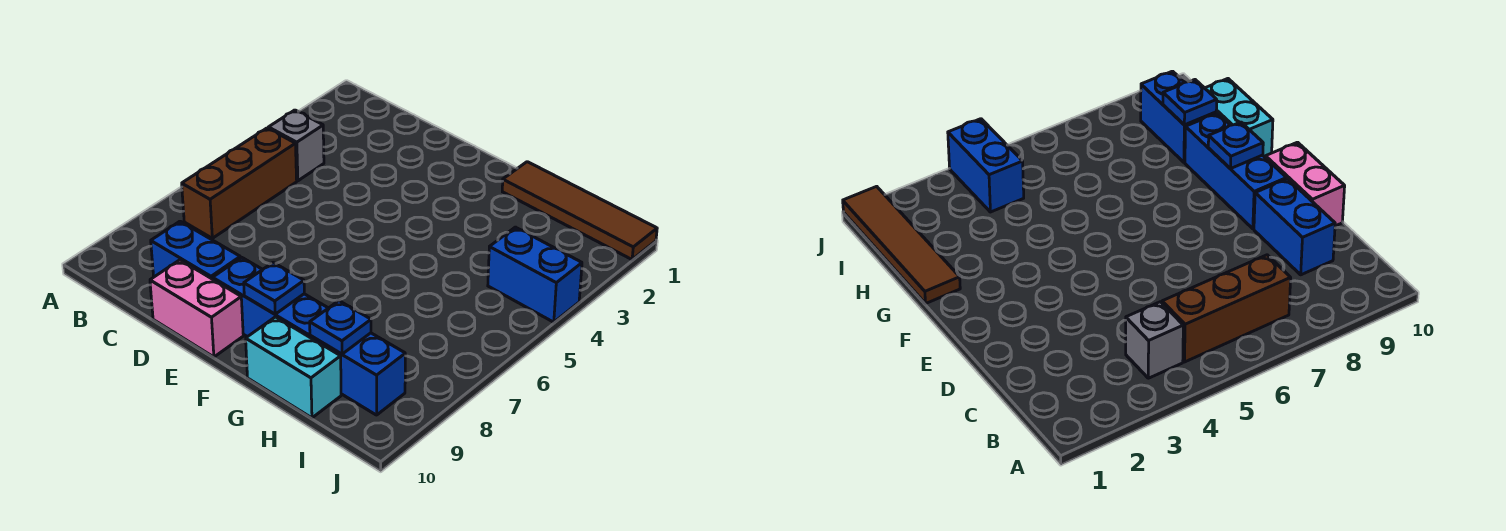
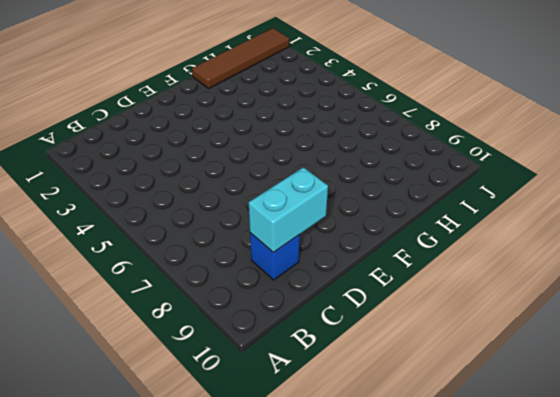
blue 1x1 brick [250,233,300,280] -> blue 1x2 brick [151,221,240,279]
cyan 1x2 brick [249,167,328,252] -> cyan 1x2 brick moved to [246,317,341,418]
none -> grey 1x1 brick [268,110,324,181]
none -> brown 1x3 brick [182,128,297,238]

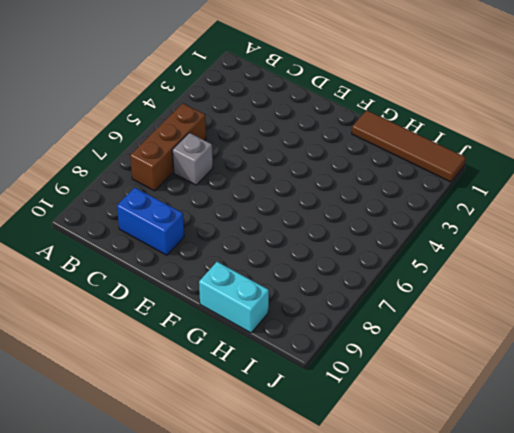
grey 1x1 brick [172,133,213,185] -> grey 1x1 brick moved to [268,110,324,181]
none -> pink 1x2 brick [150,260,243,357]
none -> blue 1x3 brick [213,257,328,337]

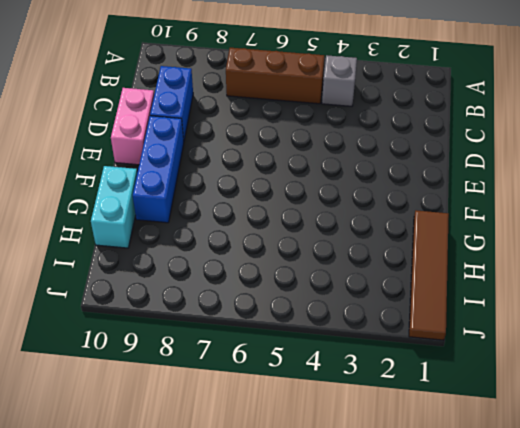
none -> blue 1x2 brick [310,333,405,415]
none -> blue 1x2 brick [488,227,582,322]

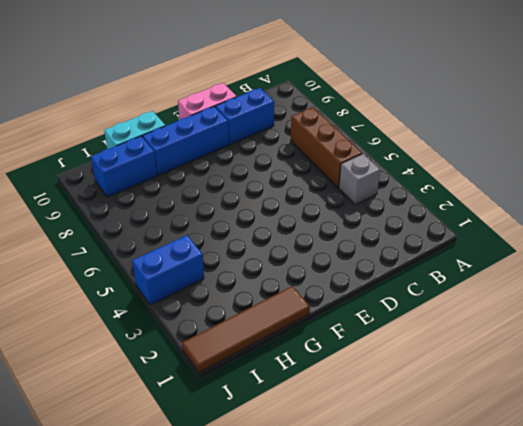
none -> blue 1x1 plate [244,263,304,314]
none -> blue 1x1 plate [310,301,371,354]

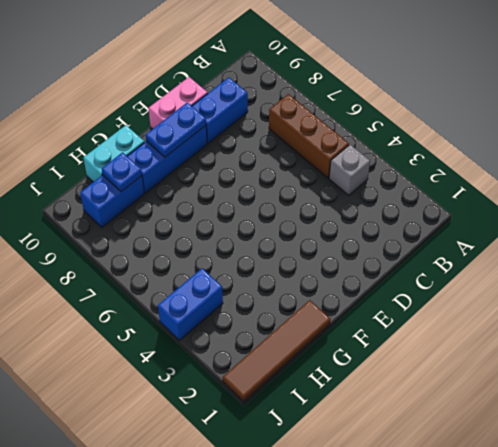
blue 1x2 plate [146,103,206,157] -> blue 1x1 plate [244,263,304,314]

